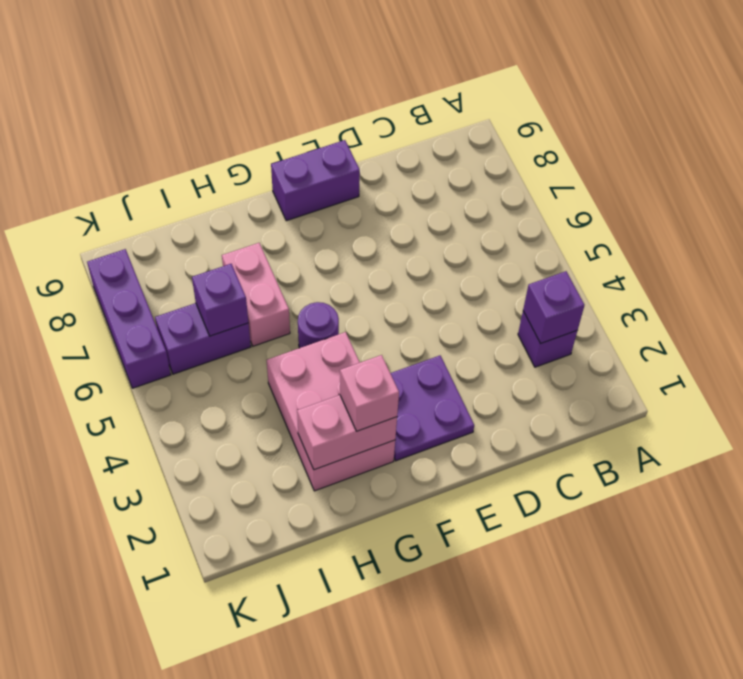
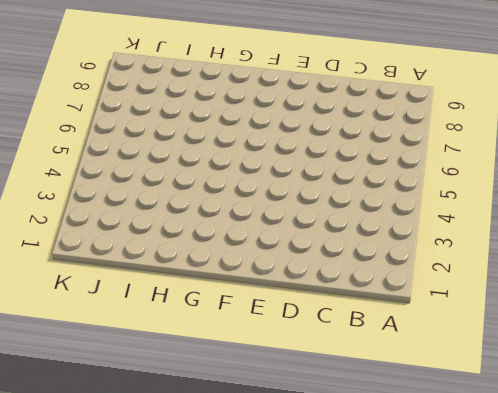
none -> purple 1x1 brick [518,311,577,367]
none -> purple 2x2 plate [390,356,474,461]
none -> purple 1x2 brick [271,140,360,221]

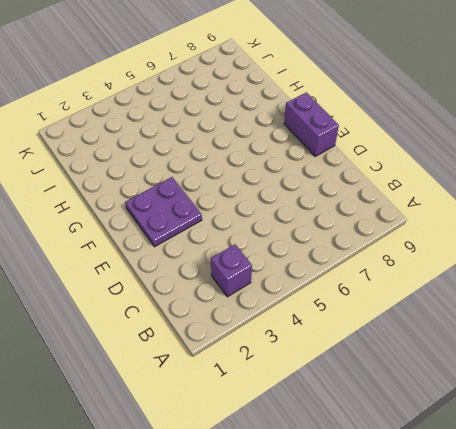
none -> pink 2x3 brick [267,332,395,491]
none -> purple 1x1 round brick [298,302,339,348]
none -> pink 1x2 brick [222,243,290,346]

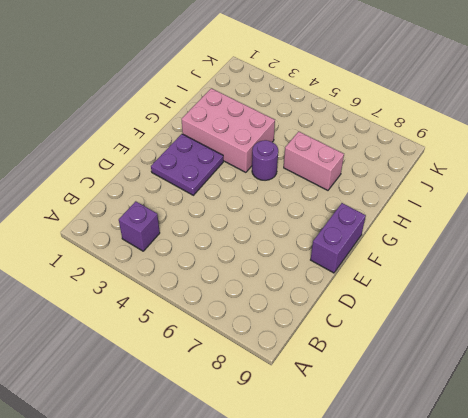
none -> purple 1x2 brick [155,303,251,374]
none -> purple 1x3 brick [87,249,171,388]
none -> purple 1x1 brick [523,271,584,343]

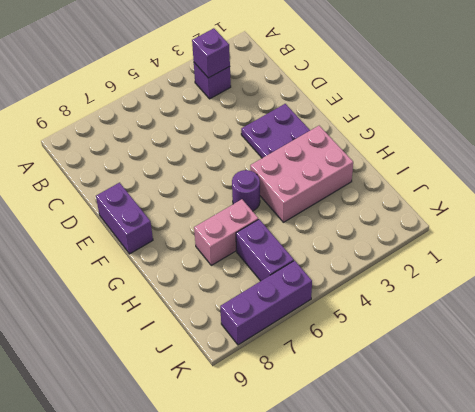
none -> pink 1x2 brick [297,395,397,470]
none -> purple 1x1 brick [192,264,248,336]
none -> pink 1x1 brick [340,355,399,431]

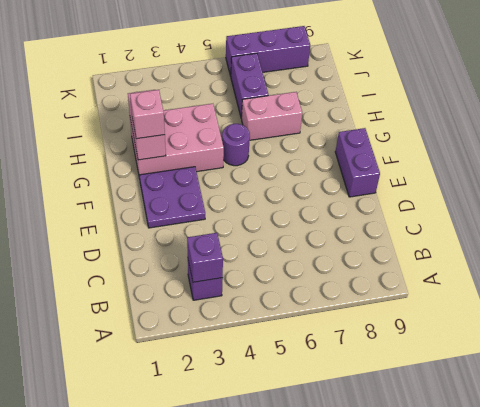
none -> purple 1x1 brick [192,264,248,336]

